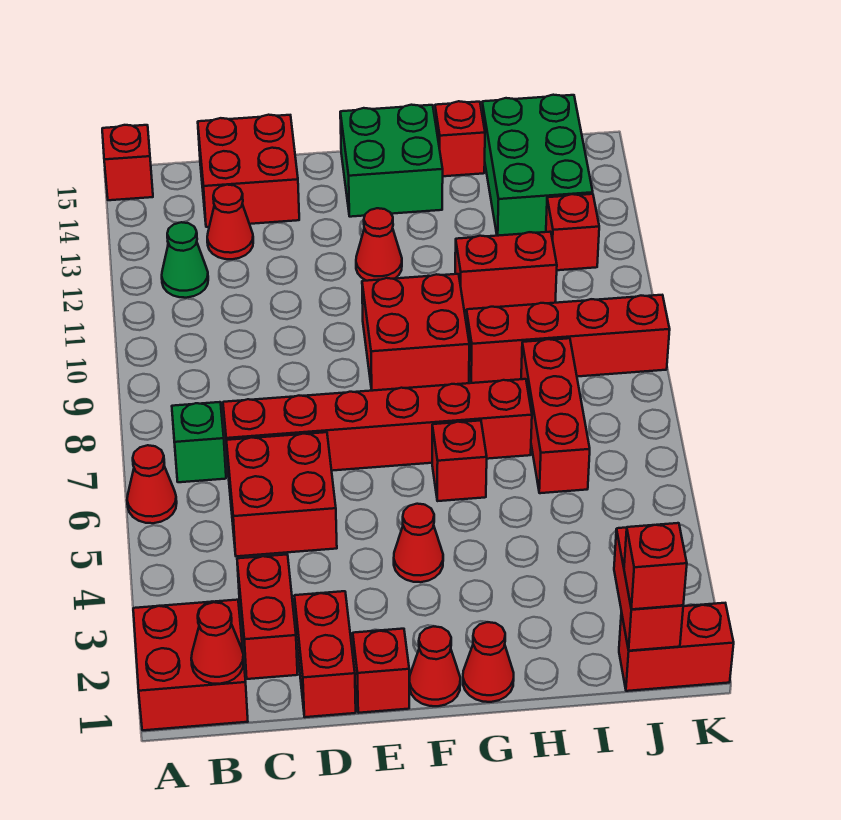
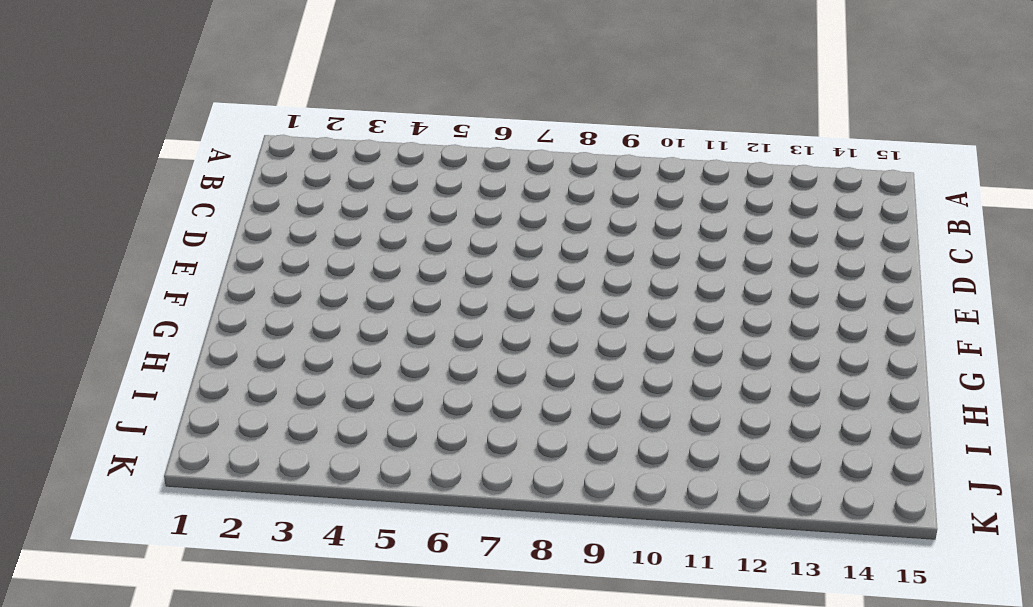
none -> red 2x2 brick [133,600,248,730]
none -> red 1x1 cone [127,445,177,523]
none -> red 1x1 brick [102,125,153,200]

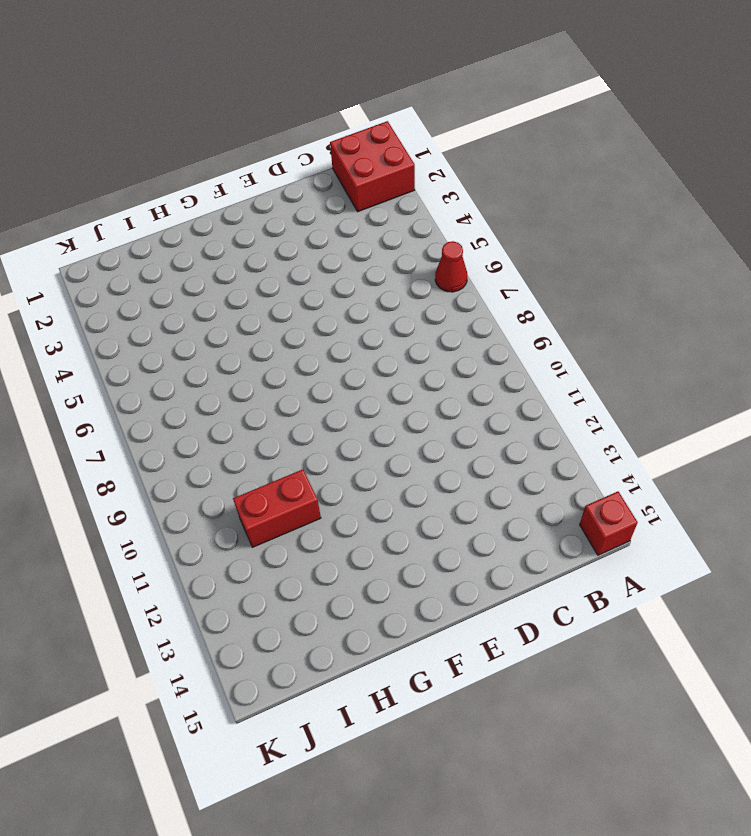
none -> green 1x1 brick [172,402,226,482]
none -> green 1x1 cone [162,222,208,298]
none -> red 1x2 brick [237,555,298,679]

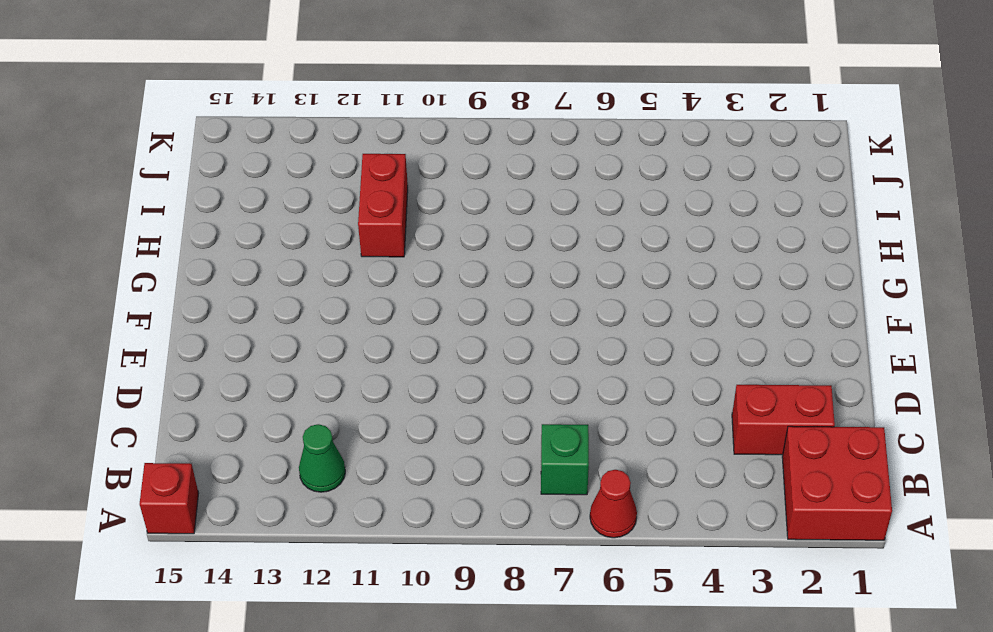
none -> red 2x2 brick [226,432,337,556]
none -> red 1x6 brick [223,379,532,471]
none -> red 1x1 cone [207,185,253,259]

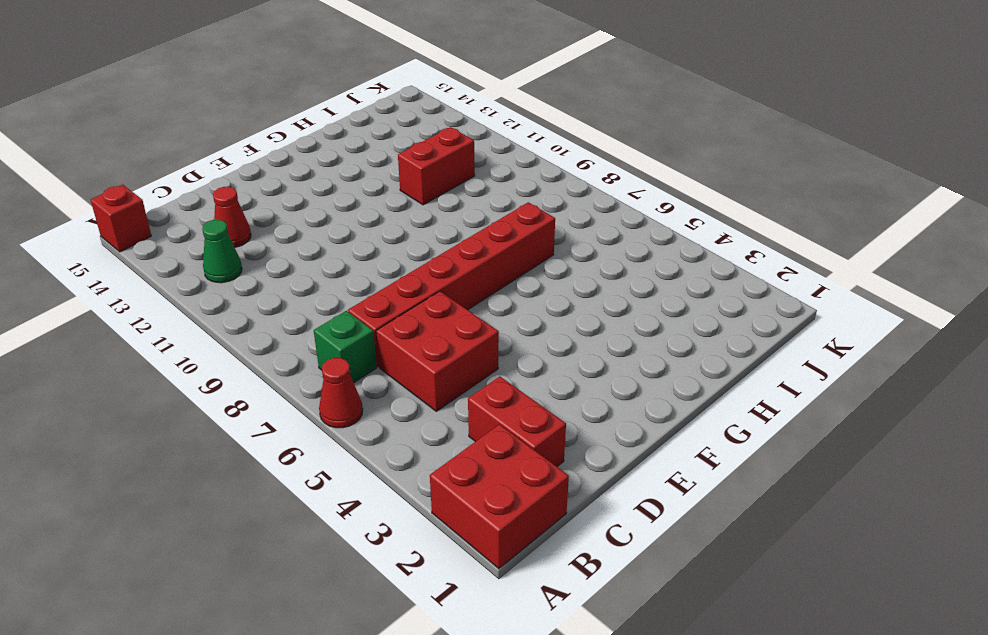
none -> red 2x2 brick [198,115,299,227]
none -> red 1x2 brick [294,591,356,717]
none -> red 1x1 brick [353,629,409,713]

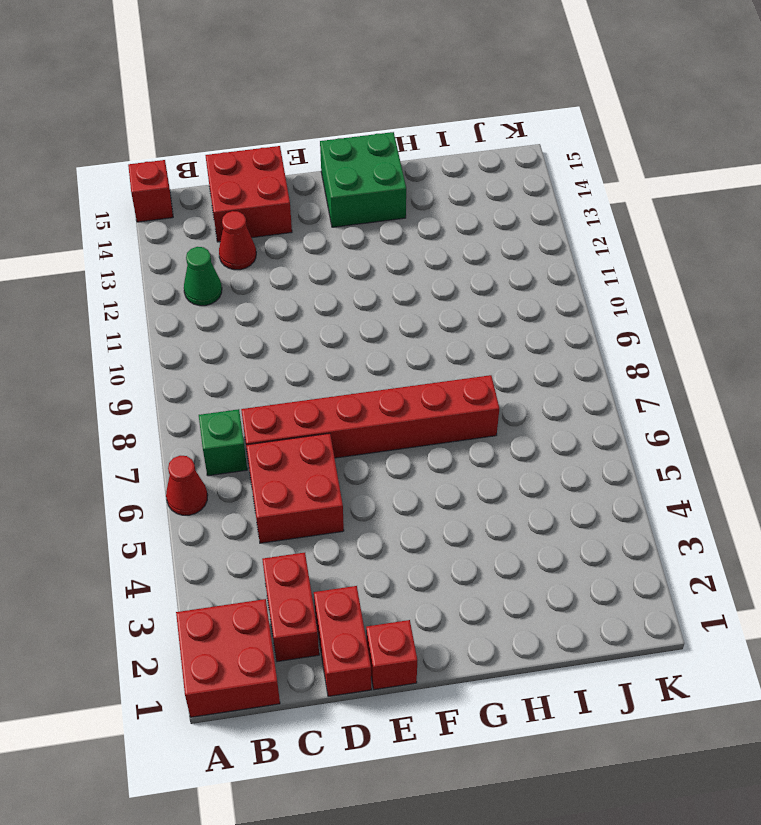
none -> red 1x1 cone [409,626,460,706]
none -> red 1x1 cone [394,504,443,582]
none -> red 2x2 brick [362,274,469,391]

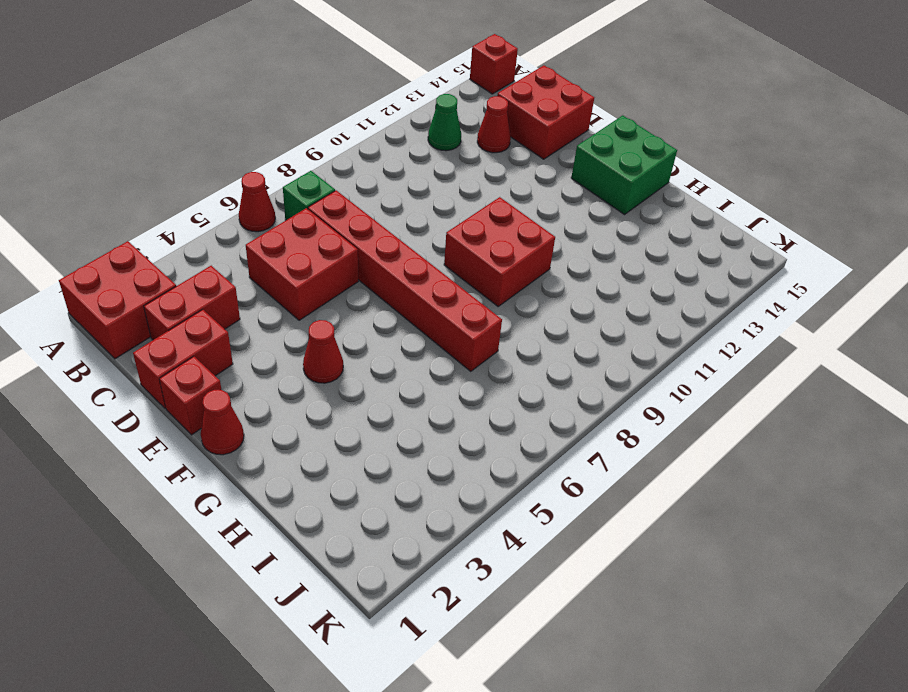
none -> red 1x1 cone [356,208,402,281]
none -> red 1x1 cone [463,622,514,702]
none -> red 1x1 brick [432,421,487,501]

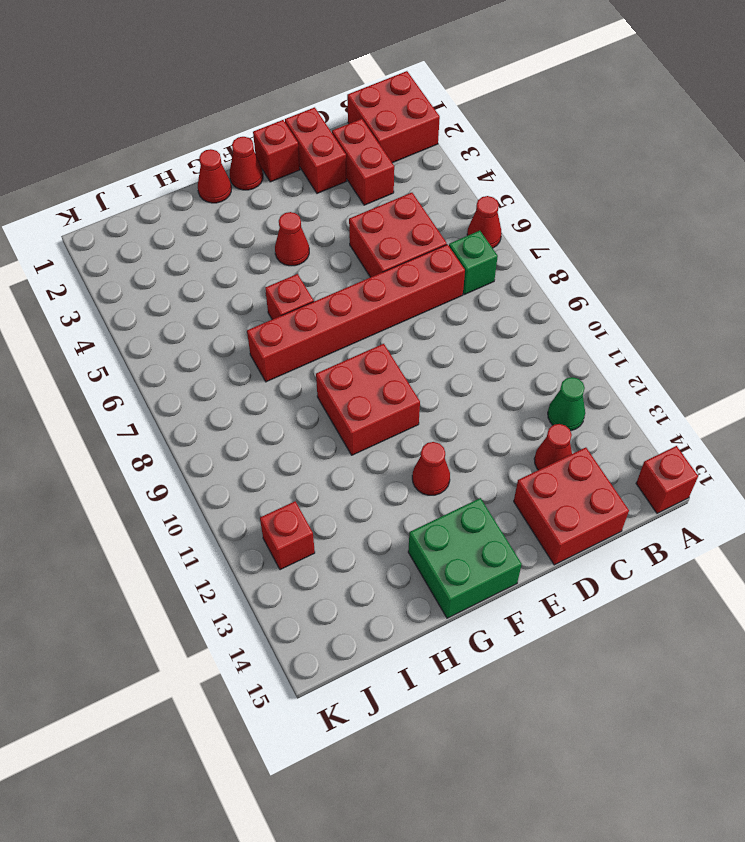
none -> red 1x4 brick [466,295,670,383]
none -> red 1x2 brick [455,232,557,312]
none -> red 1x1 brick [435,101,485,176]

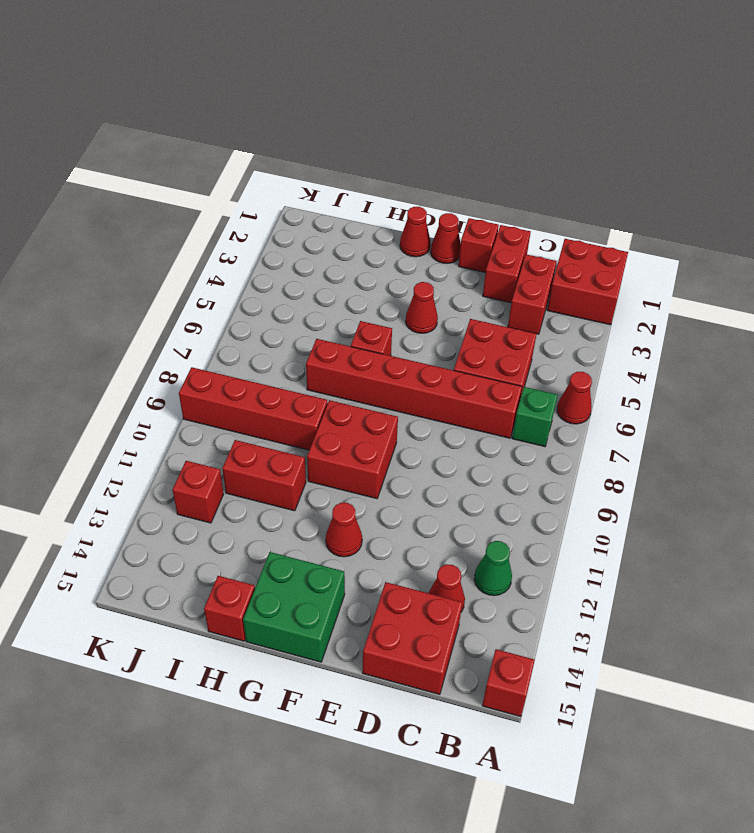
none -> red 1x3 brick [521,338,590,493]
none -> green 2x3 brick [482,95,593,236]
none -> red 1x2 brick [619,603,734,691]

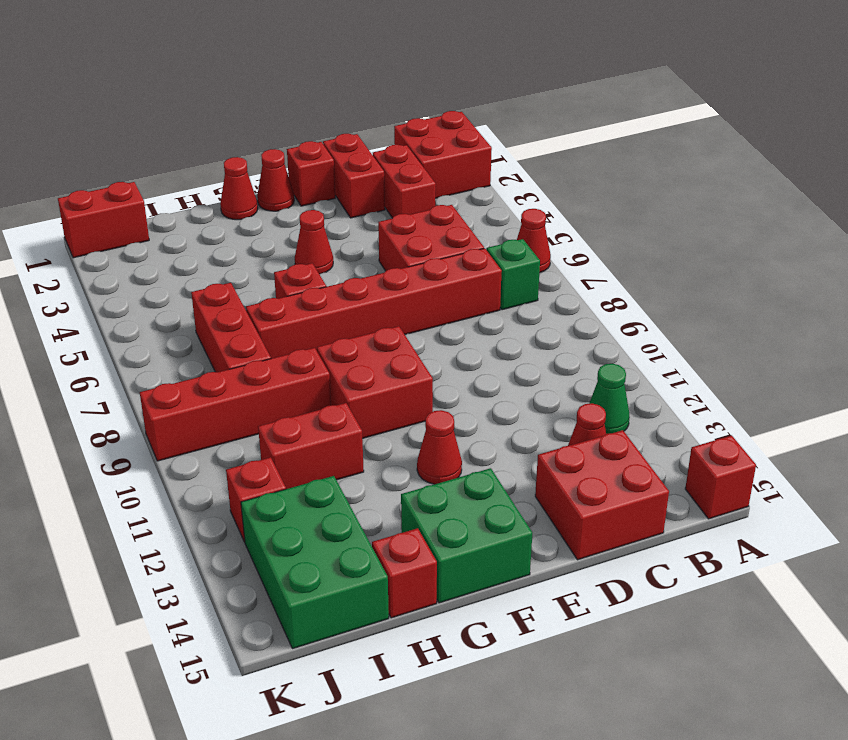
none -> red 1x1 cone [191,602,244,684]
none -> red 1x2 brick [614,527,683,651]
none -> red 1x1 brick [624,523,687,609]

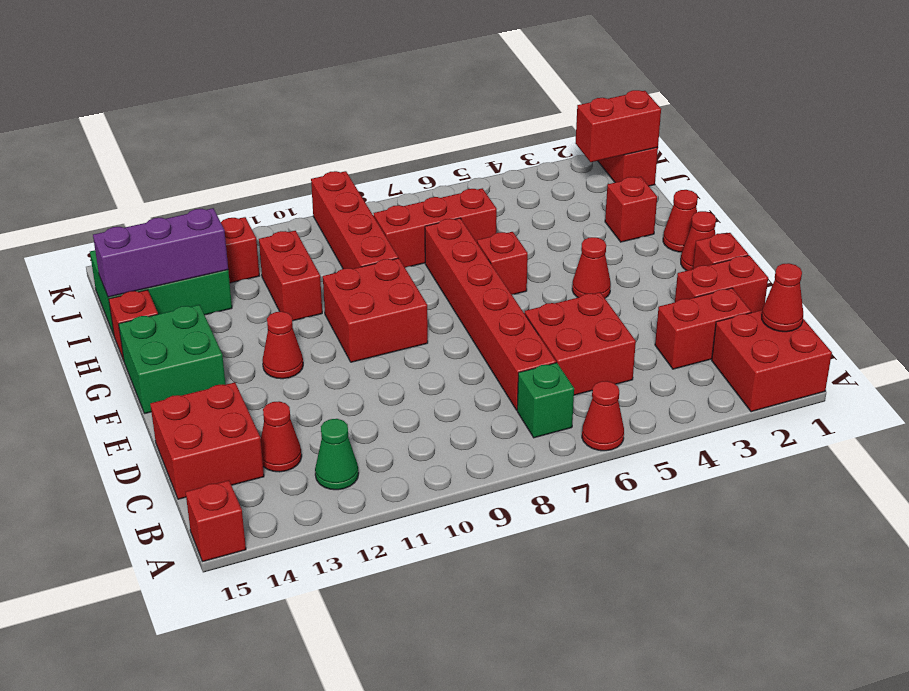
red 1x1 brick [605,177,657,242] -> red 1x1 brick moved to [624,523,687,609]
purple 1x3 brick [93,208,228,297] -> none

